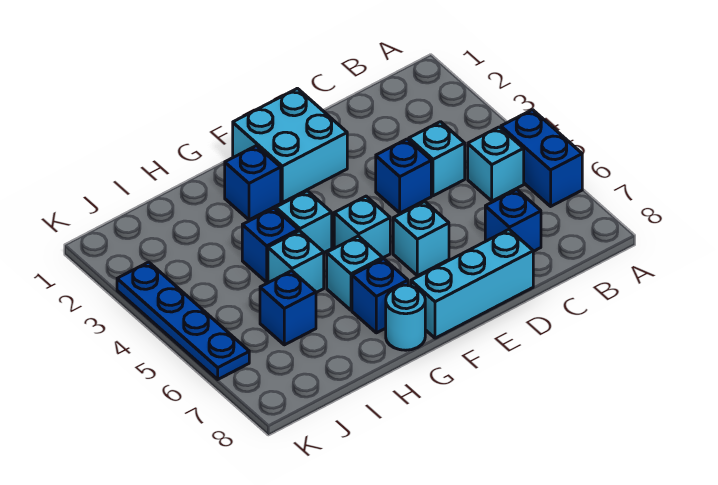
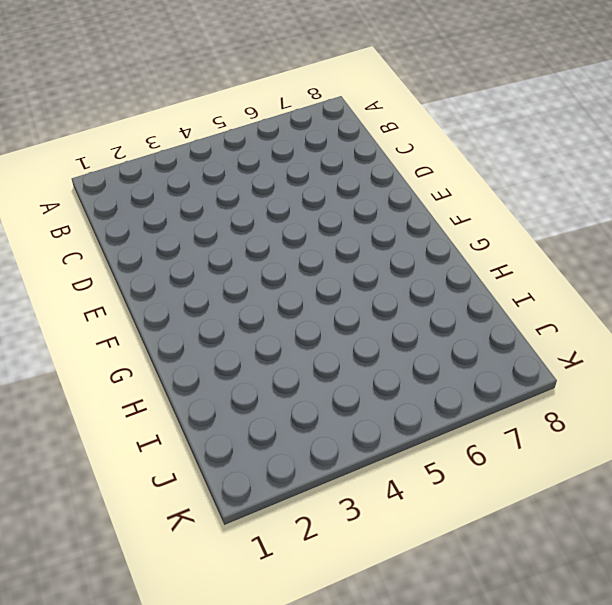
none -> blue 1x2 brick [501,110,582,206]
none -> cyan 1x1 brick [468,127,524,201]
none -> cyan 1x1 brick [409,122,465,196]

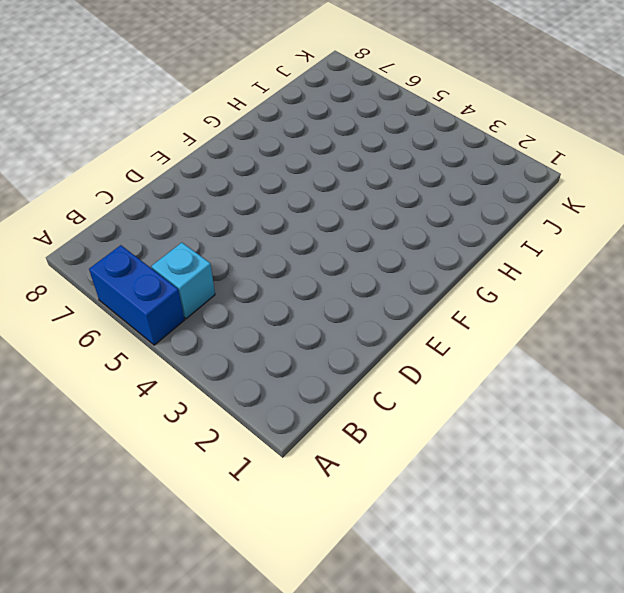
none -> cyan 1x1 brick [409,122,465,196]
none -> blue 1x1 brick [485,190,541,251]
none -> blue 1x1 brick [376,139,431,213]

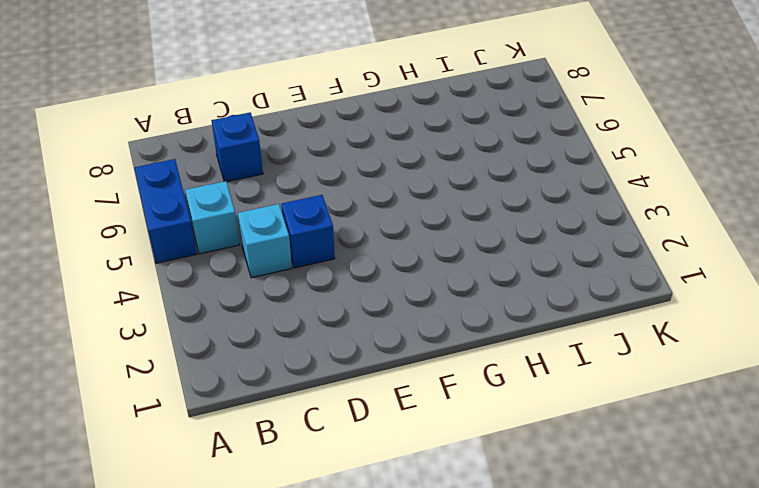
none -> cyan 1x3 brick [411,230,533,338]
none -> cyan 2x2 brick [233,88,347,202]
none -> cyan 1x1 brick [393,202,449,276]

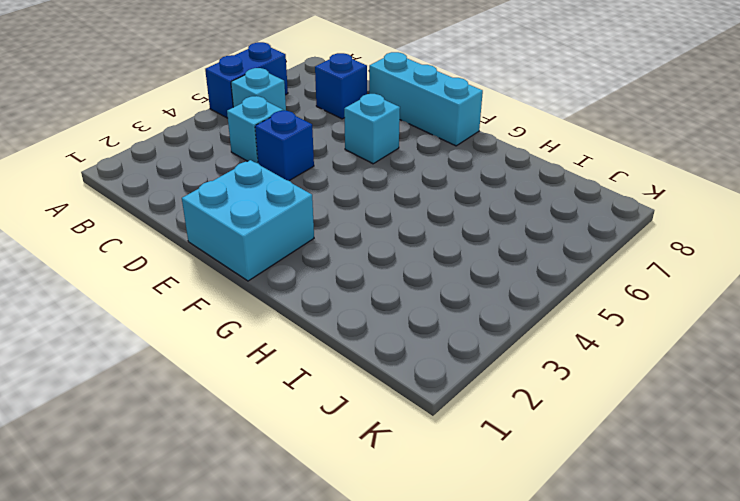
none -> cyan 1x1 brick [334,196,390,258]
none -> blue 1x1 brick [225,146,281,220]
none -> cyan 1x1 brick [276,191,332,253]

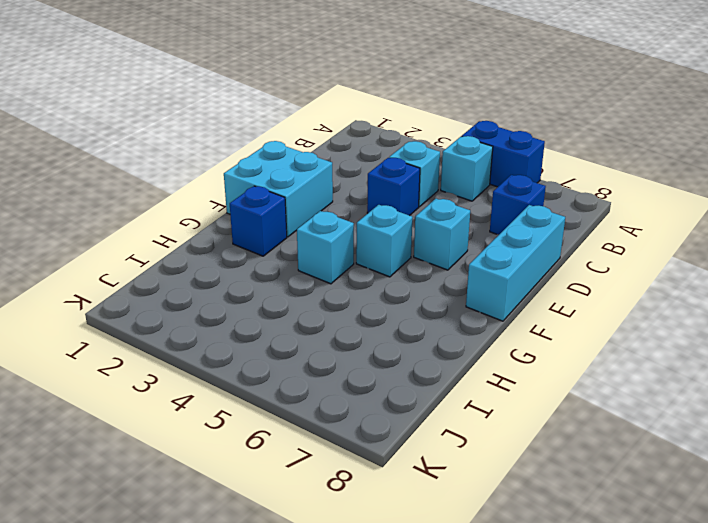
none -> cyan 1x1 brick [327,236,383,310]
none -> blue 1x1 brick [352,259,408,333]
none -> cyan 1x1 round brick [386,285,425,350]

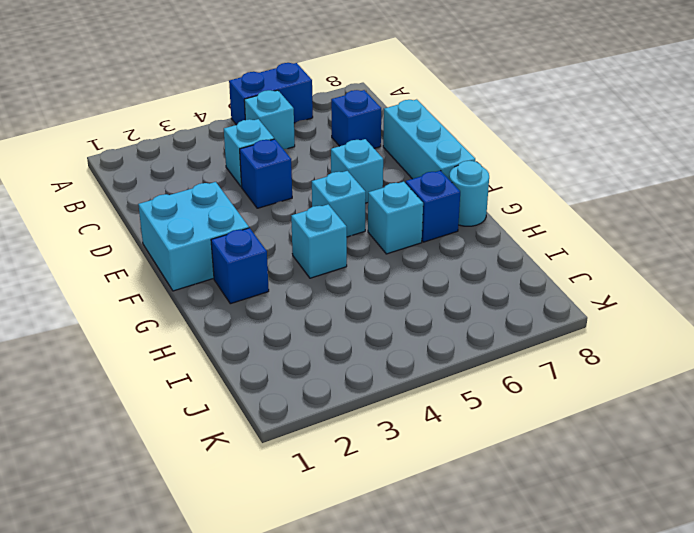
none -> blue 1x1 brick [242,208,298,282]
none -> cyan 1x1 brick [268,231,324,293]
none -> blue 1x1 brick [260,271,316,345]

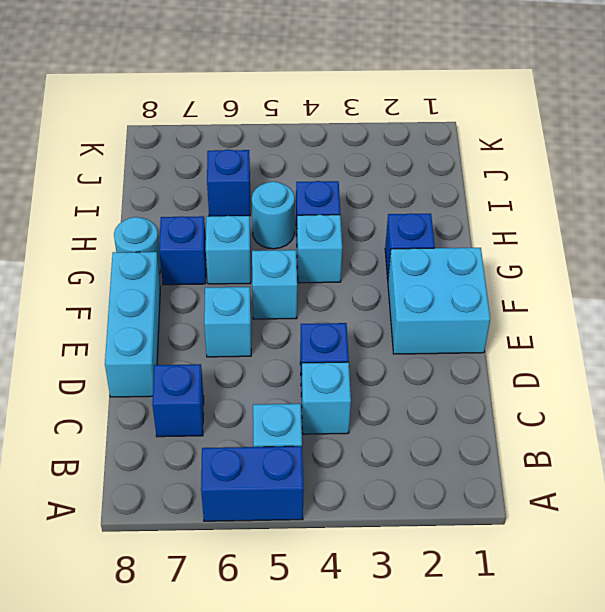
cyan 1x1 round brick [252,181,295,249] -> cyan 1x1 brick [268,231,324,293]
none -> blue 1x4 plate [117,262,249,379]

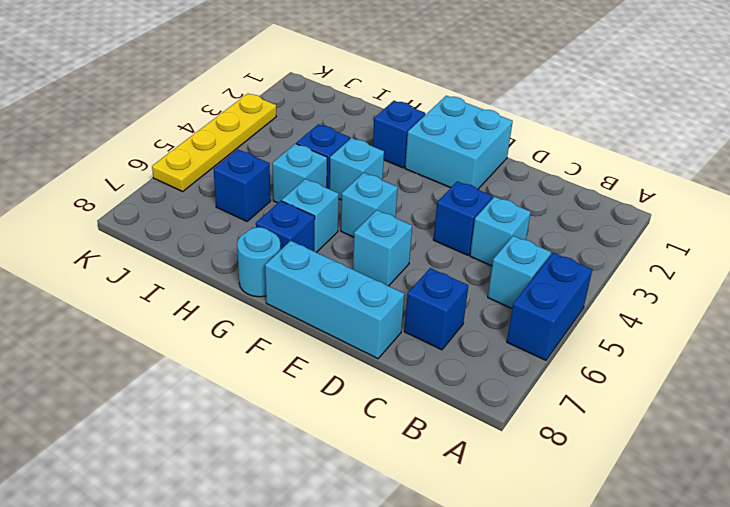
yellow 1x4 plate [152,94,276,192] -> blue 1x4 plate [117,262,249,379]

